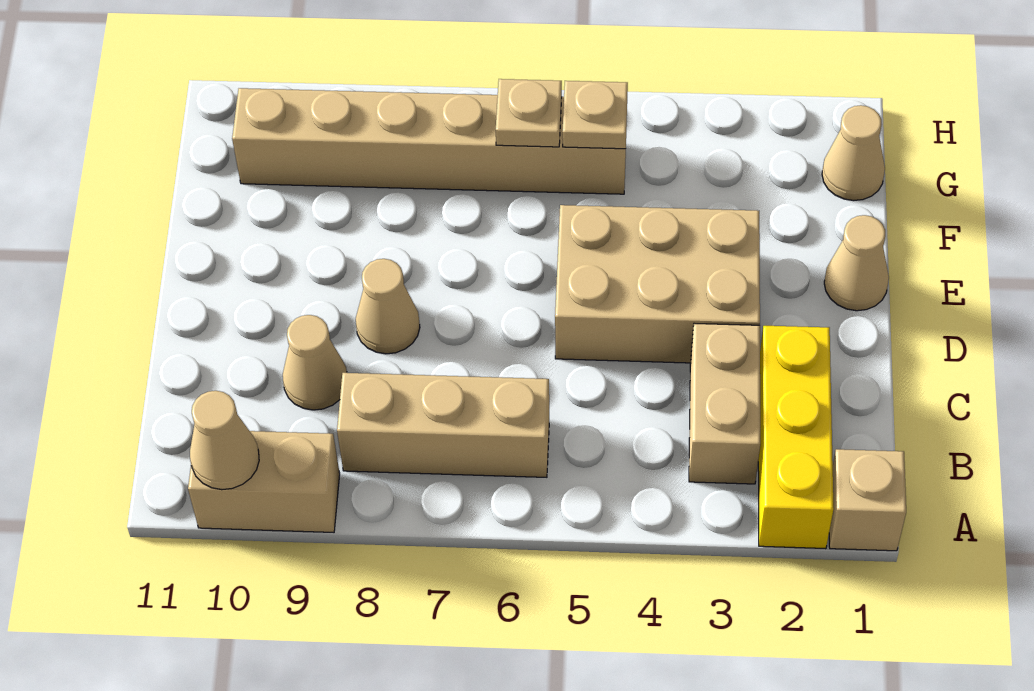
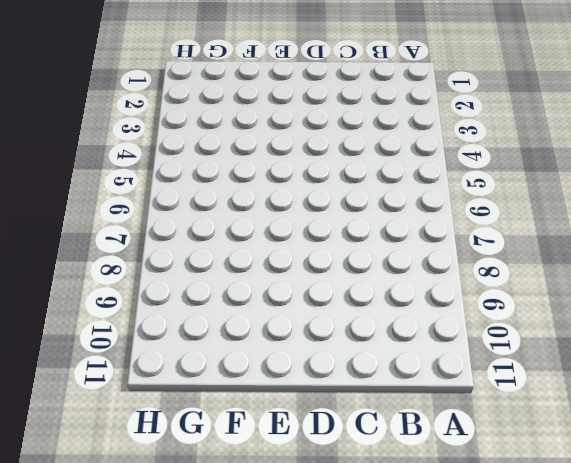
none -> tan 1x1 brick [829,449,906,551]
none -> yellow 1x3 brick [758,326,834,549]
none -> tan 1x2 brick [188,431,340,532]

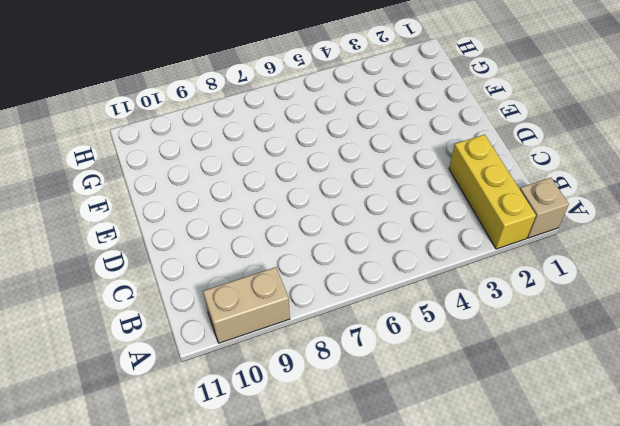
none -> tan 1x2 brick [689,323,760,484]
none -> tan 1x3 brick [337,373,549,477]
none -> tan 1x1 cone [283,315,347,410]

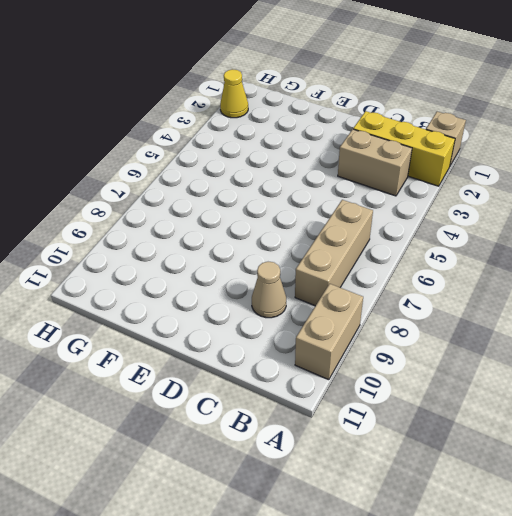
yellow 1x1 cone [220,69,248,118] -> none
none -> tan 2x3 brick [555,205,760,363]
none -> tan 1x1 cone [356,259,420,354]
none -> tan 1x1 cone [824,215,889,311]

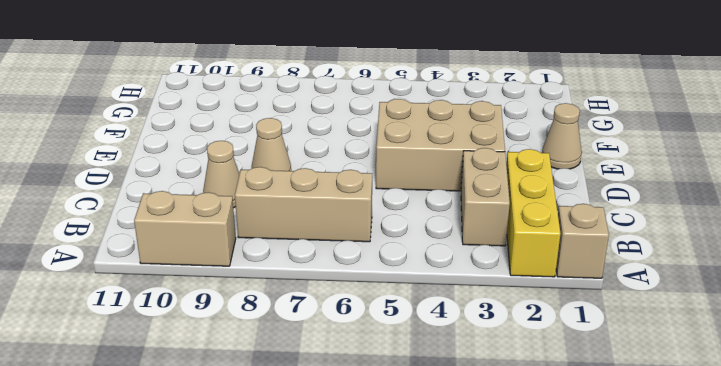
none -> tan 1x1 cone [822,105,885,201]
none -> tan 1x6 brick [232,88,626,194]
none -> tan 1x1 cone [190,391,259,490]

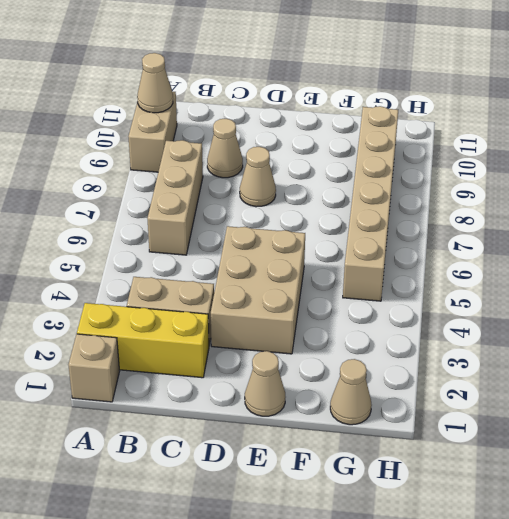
none -> tan 1x1 plate [562,81,628,149]
none -> tan 1x1 plate [496,79,562,147]

